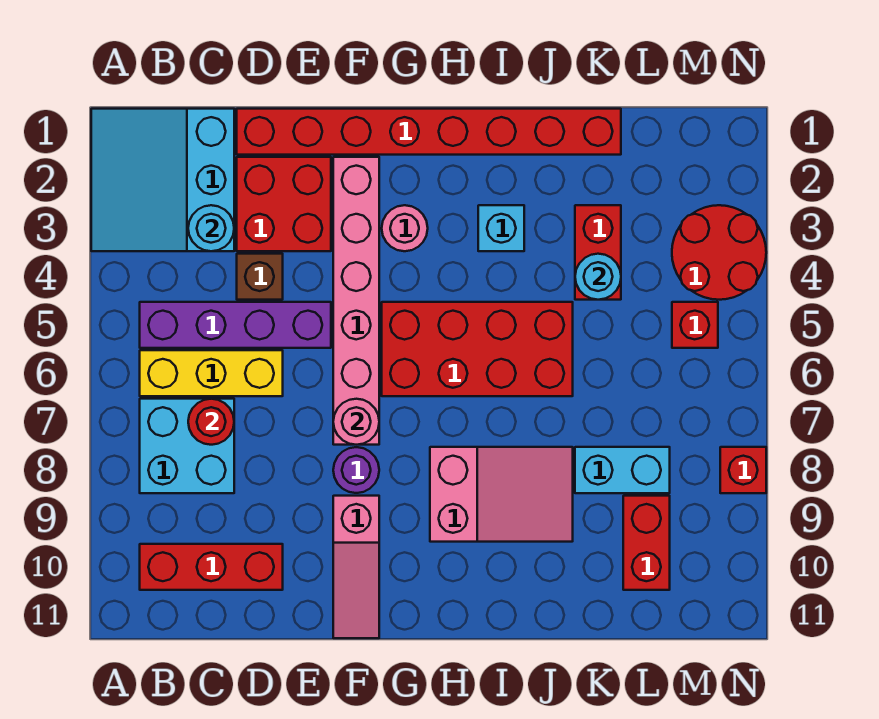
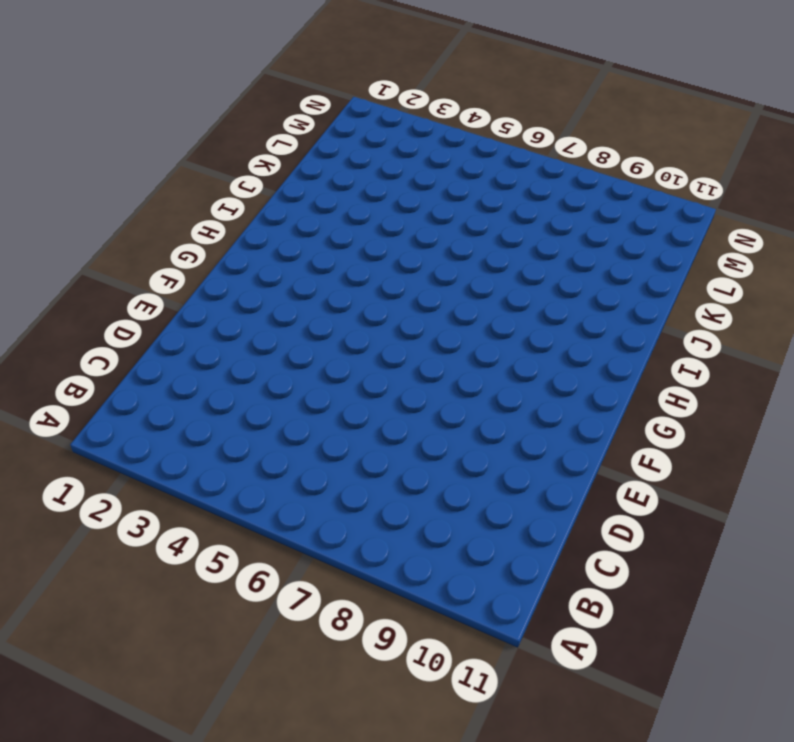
none -> cyan 3x3 slope [91,109,234,251]
none -> purple 1x4 brick [140,302,331,348]
none -> yellow 1x3 brick [140,350,283,396]

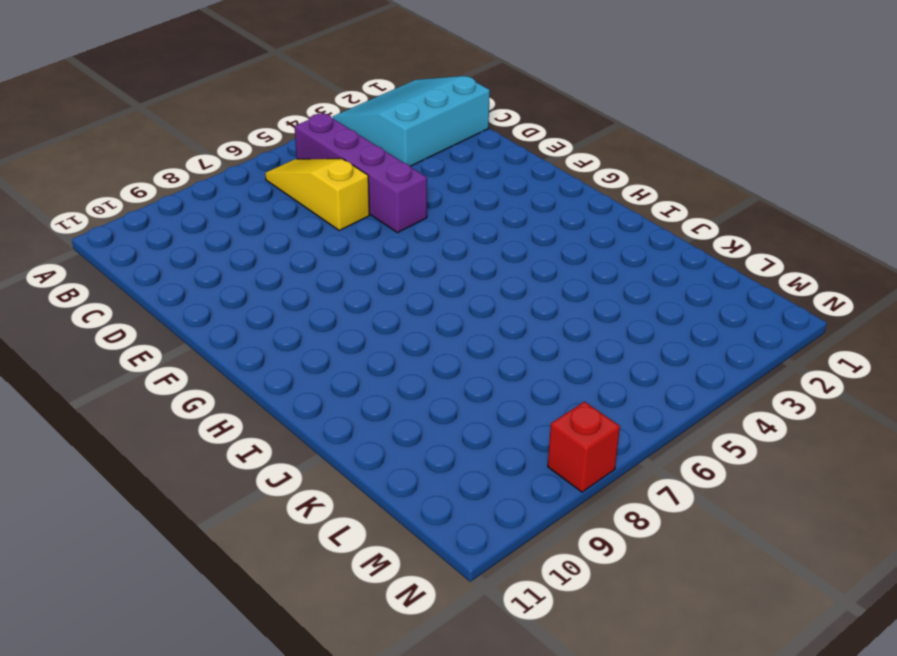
yellow 1x3 slope [265,159,369,230] -> yellow 1x3 brick [140,350,283,396]
none -> cyan 2x2 brick [140,399,234,493]
none -> red 1x3 brick [140,544,283,590]
none -> red 1x8 brick [237,109,621,155]

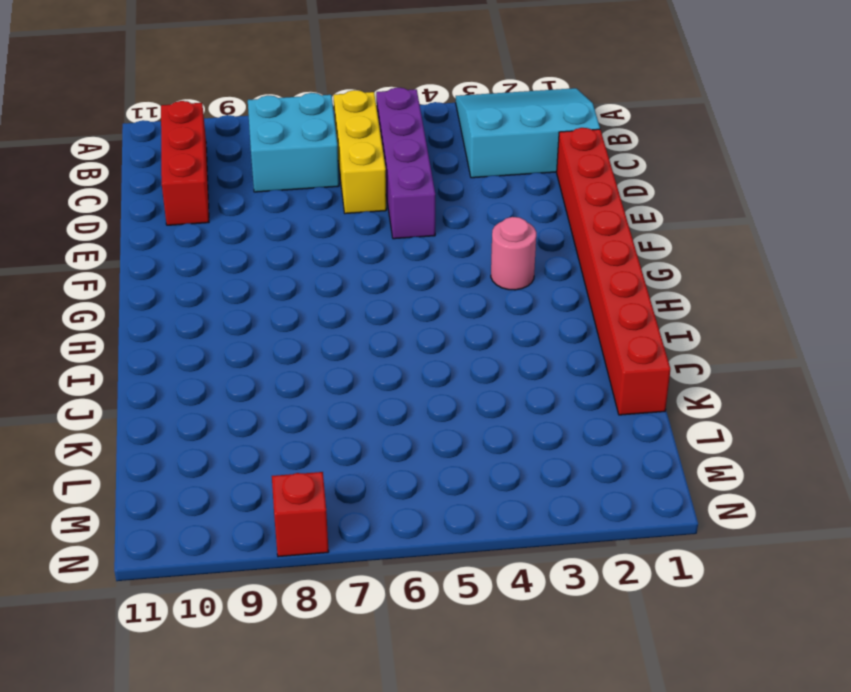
none -> red 2x2 brick [237,157,331,251]
none -> brown 1x1 brick [237,254,283,300]
none -> pink 1x6 brick [333,157,379,445]

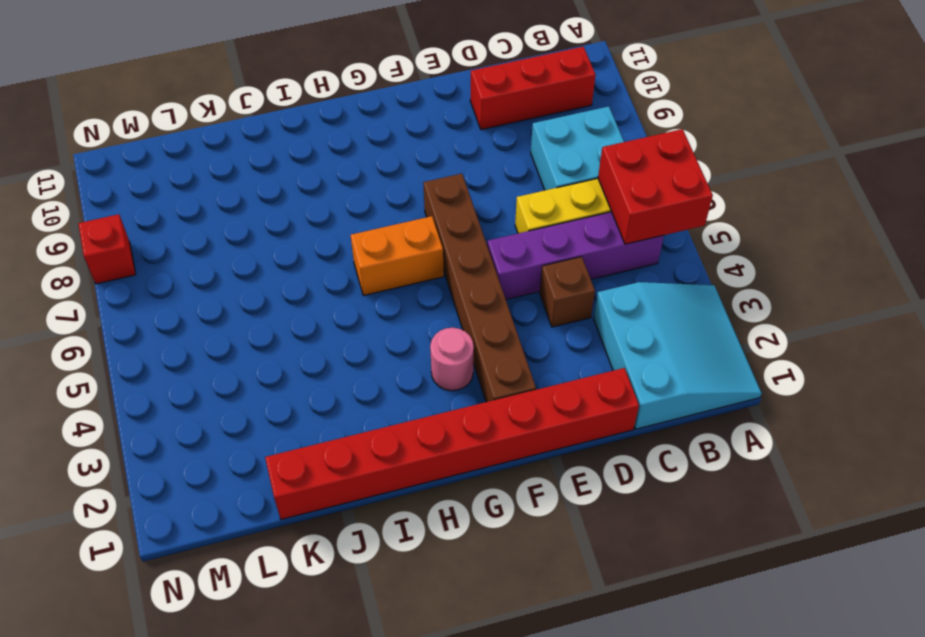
red 2x2 brick [598,129,713,244] -> red 2x2 brick moved to [237,157,331,251]
brown 1x6 brick [423,174,536,402] -> pink 1x6 brick [333,157,379,445]
orange 1x2 brick [351,216,444,296] -> red 2x4 brick [382,302,573,396]
none -> purple 1x1 round brick [333,447,379,493]
none -> pink 1x3 slope [333,496,379,638]
none -> pink 2x3 slope [430,447,573,542]

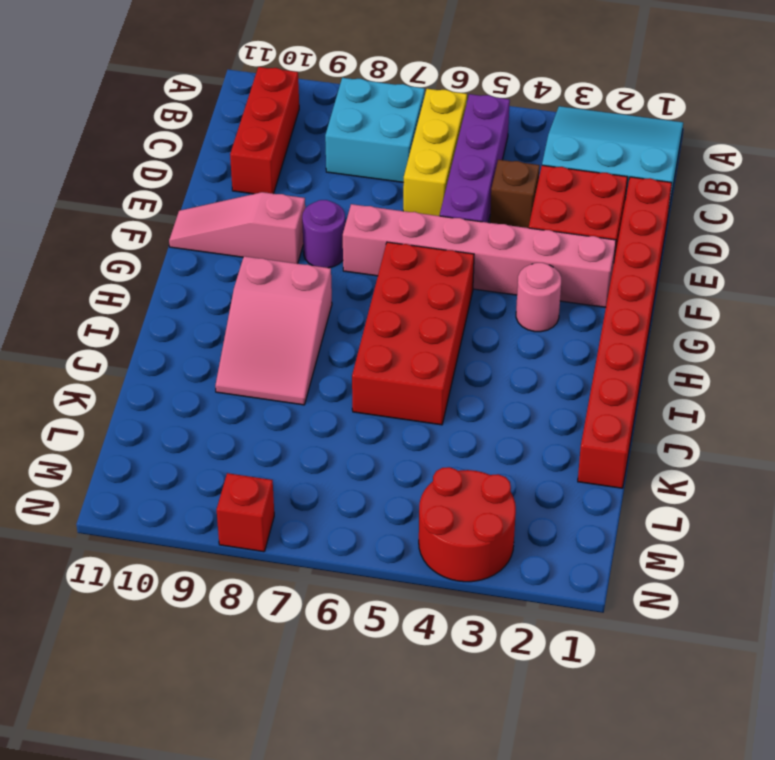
none -> cyan 1x1 brick [478,205,524,251]
none -> red 1x2 brick [575,205,621,300]
none -> cyan 1x2 brick [575,447,670,493]

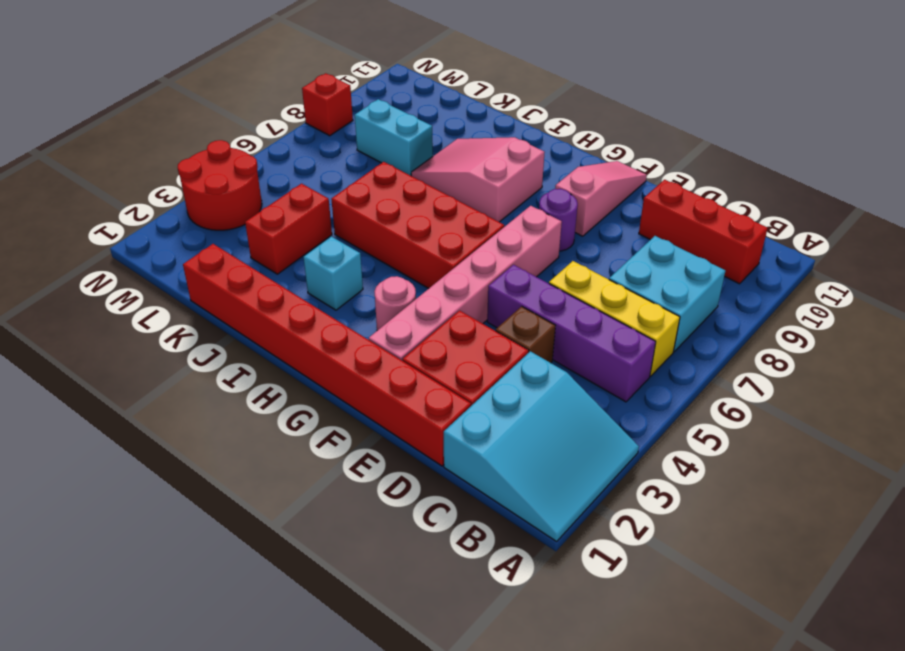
none -> red 1x2 brick [623,496,670,590]
none -> red 1x1 brick [672,302,718,348]
none -> cyan 1x1 round brick [188,205,234,251]

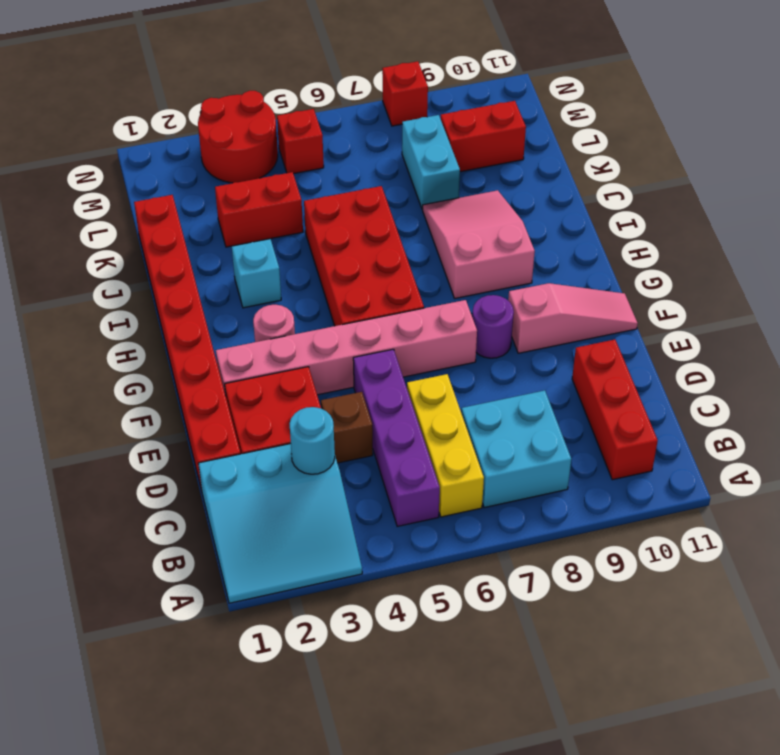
none -> red 1x1 round brick [188,399,234,445]
none -> pink 1x1 round brick [333,399,379,445]
none -> cyan 1x1 round brick [575,254,621,300]

